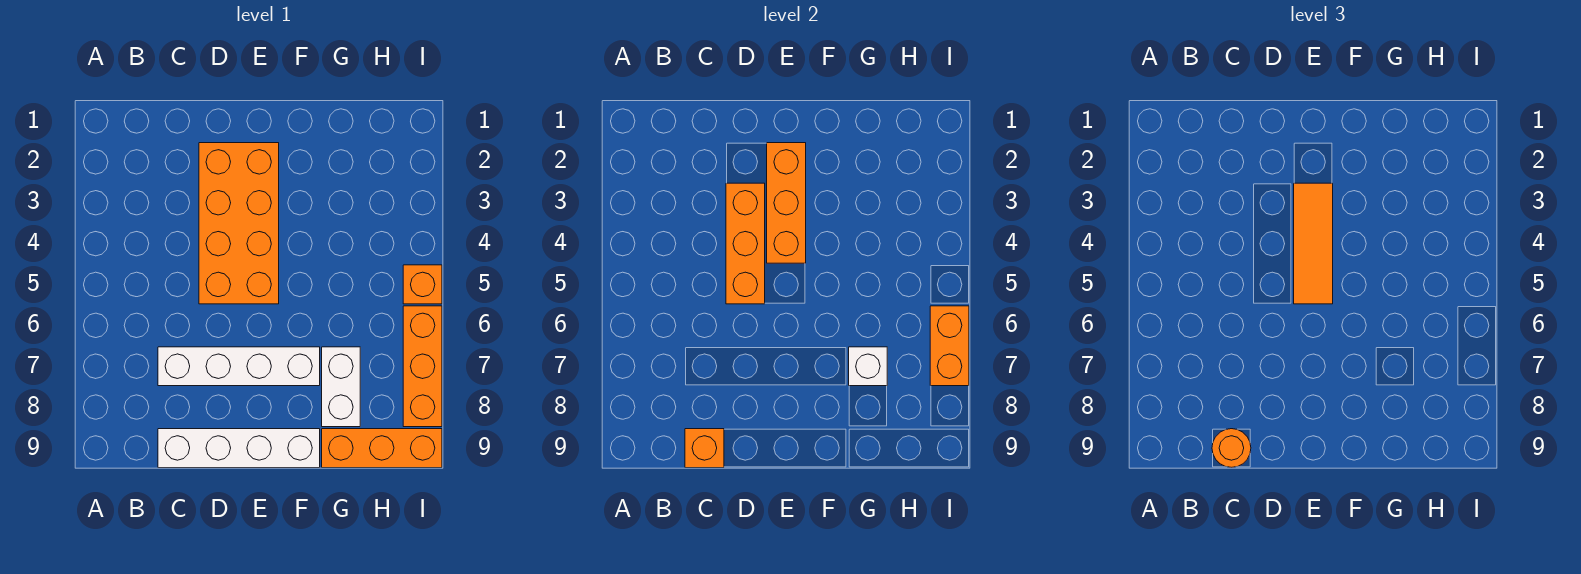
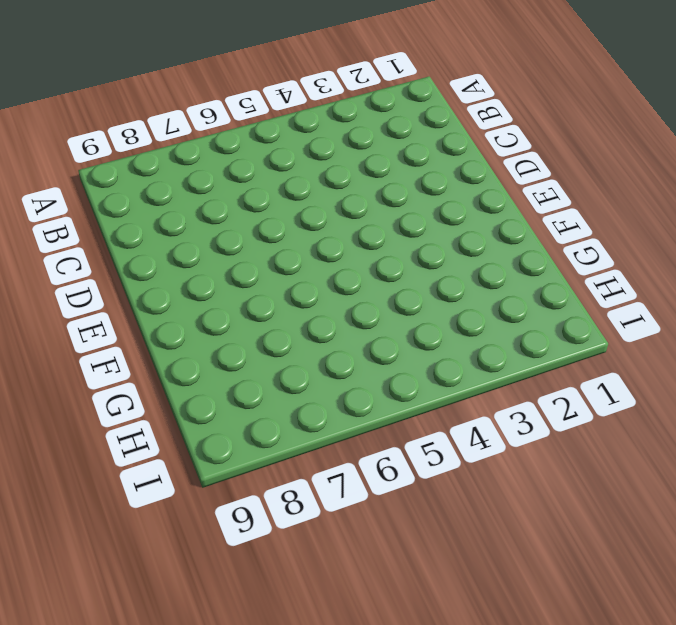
none -> white 1x4 brick [158,347,320,386]
none -> white 1x4 brick [158,429,320,468]
none -> orange 2x4 brick [199,143,279,304]

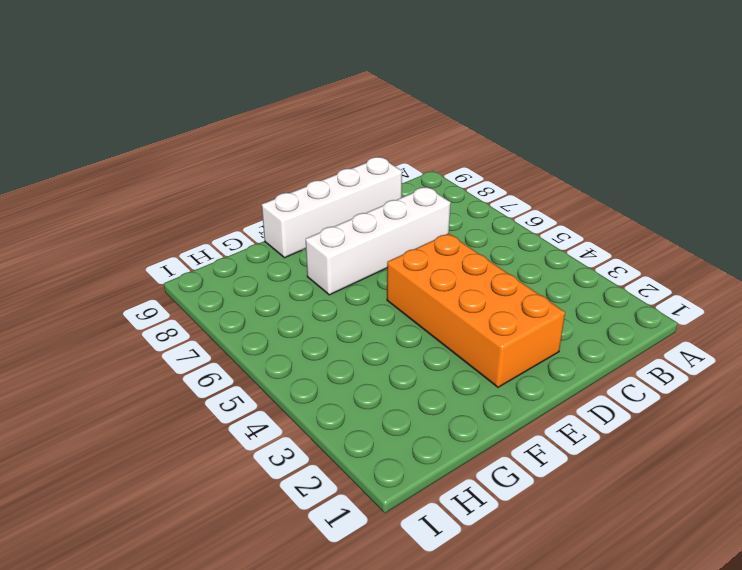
none -> white 1x2 brick [322,347,360,427]
none -> orange 1x3 brick [322,429,442,468]
none -> orange 1x1 brick [403,265,442,304]

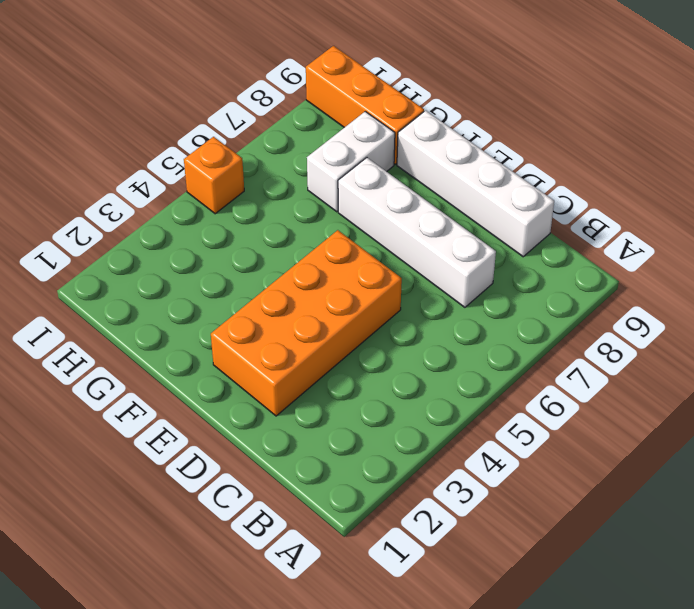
none -> orange 1x3 brick [403,306,442,427]
none -> orange 1x1 brick [685,429,724,468]
none -> orange 1x3 brick [726,183,765,304]

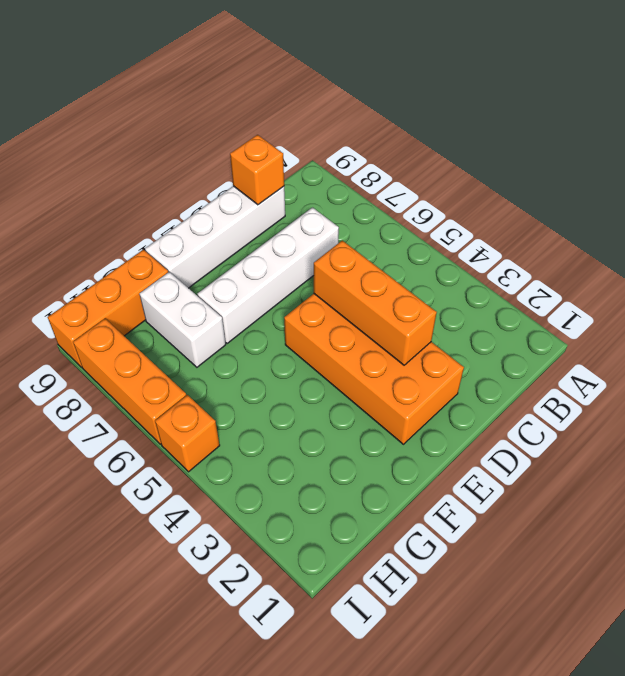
none -> orange 1x3 brick [767,143,806,263]
none -> white 1x1 brick [849,347,887,386]
none -> orange 1x2 brick [930,306,969,386]

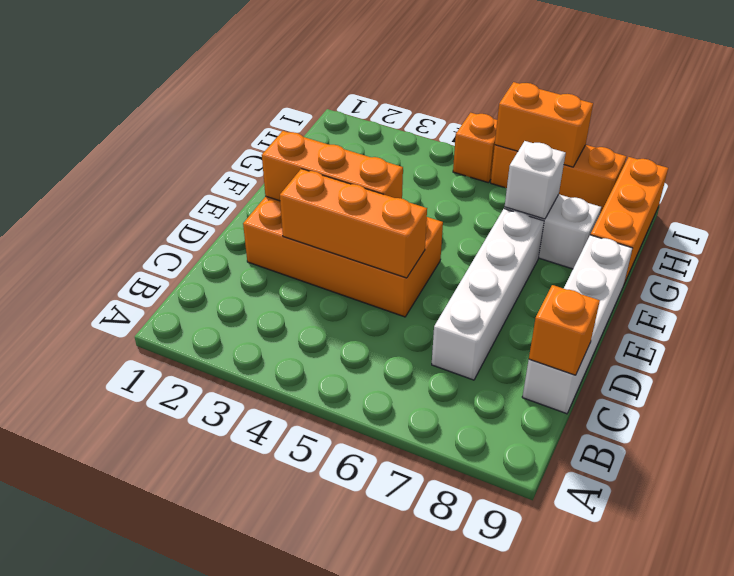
none -> orange 1x1 round brick [1212,429,1251,467]
none -> orange 1x3 tile [1294,183,1333,304]

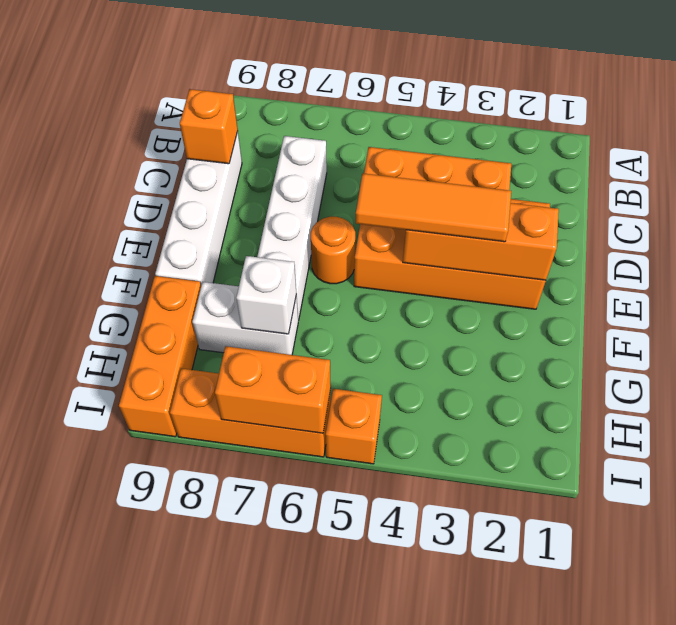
orange 1x1 round brick [311,217,355,284] -> orange 1x1 round brick moved to [1212,429,1251,467]

